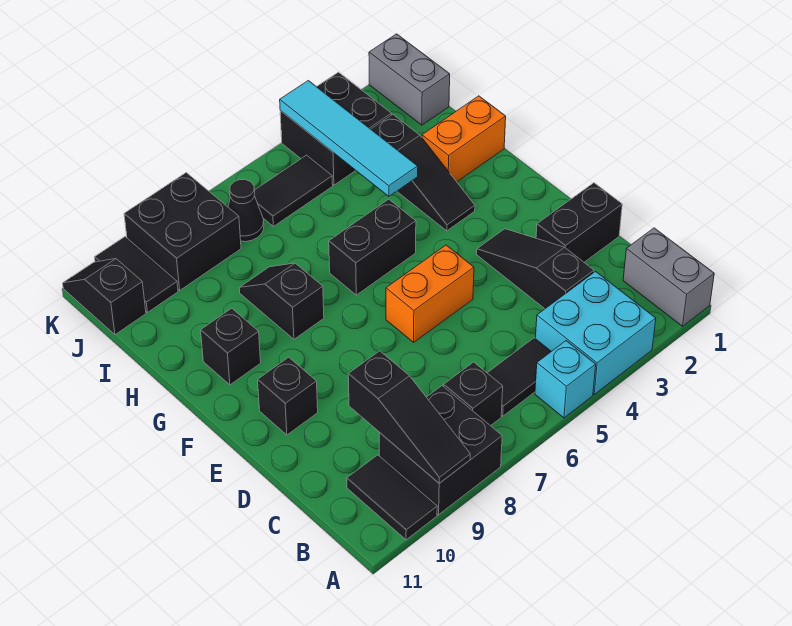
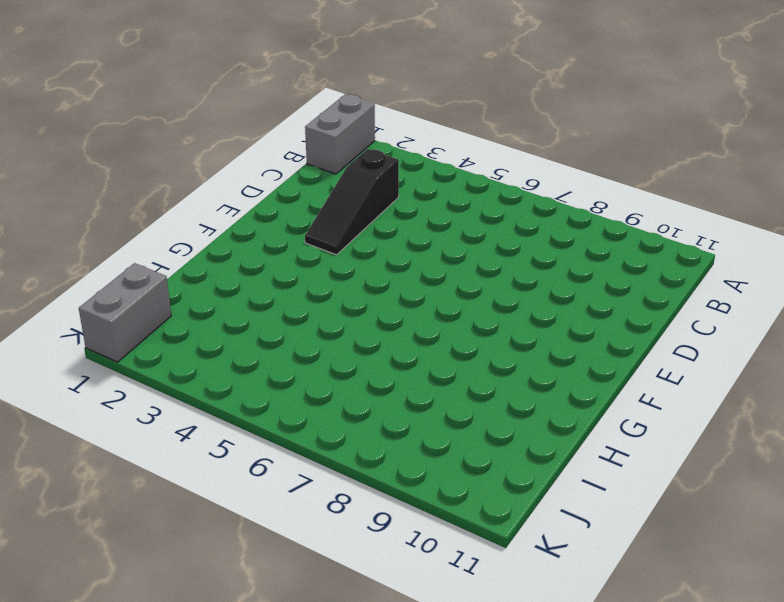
none -> cyan 2x2 brick [535,272,656,394]
none -> cyan 1x1 brick [535,341,596,418]
none -> black 2x2 brick [379,386,502,515]

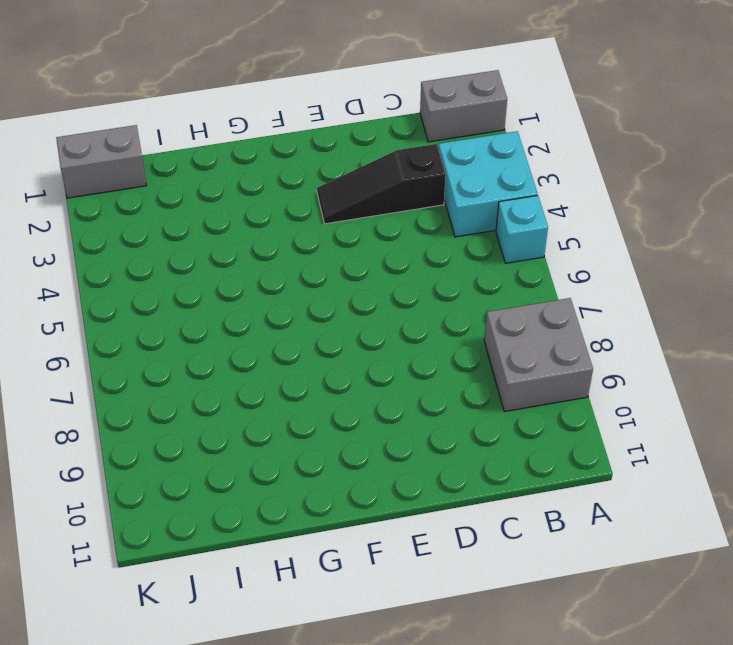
grey 2x2 brick [484,298,593,412] -> black 2x2 brick [379,386,502,515]
none -> black 1x2 tile [347,455,437,540]
none -> black 1x2 tile [488,338,551,416]
none -> black 1x1 brick [444,362,503,426]

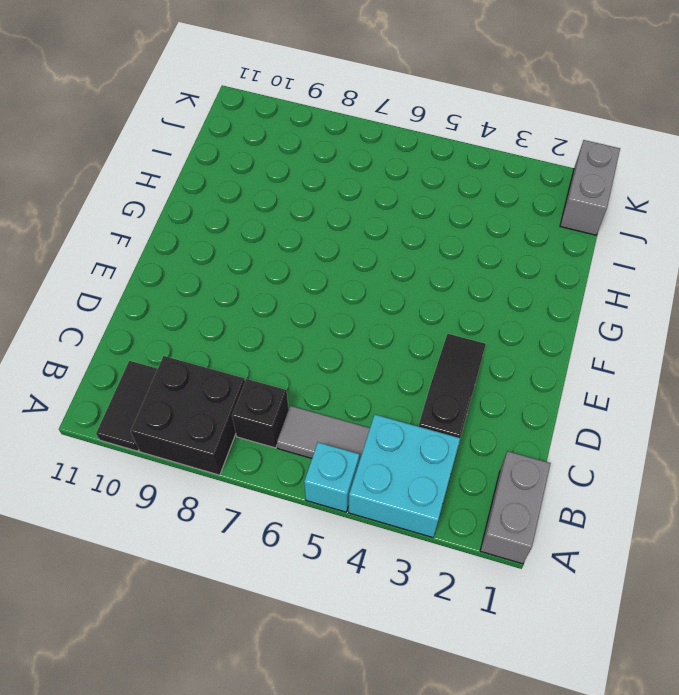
grey 1x2 tile [277,406,370,461] -> black 1x2 tile [488,338,551,416]
none -> black 1x2 brick [536,183,622,262]
none -> orange 1x2 brick [386,245,474,342]
none -> black 1x1 brick [258,357,318,435]

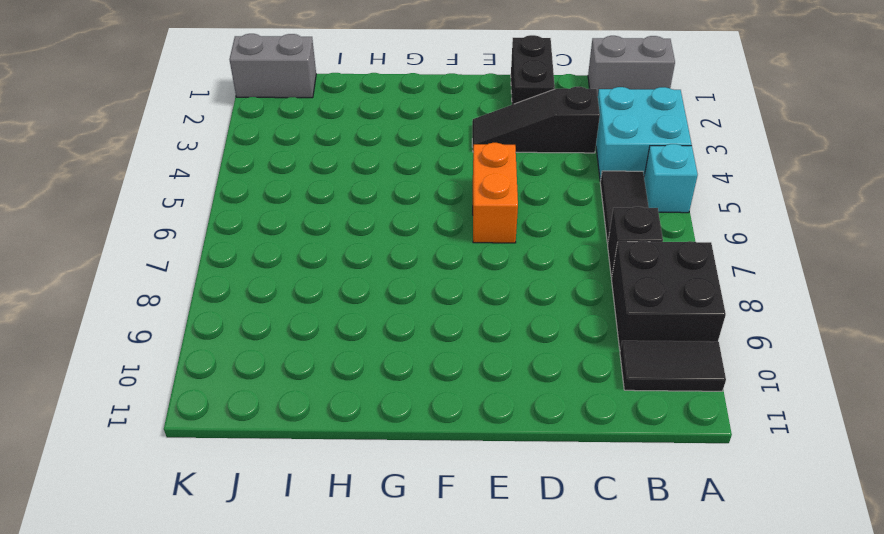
none -> black 1x1 brick [258,357,318,435]
none -> black 1x3 slope [371,114,475,231]
none -> black 1x2 brick [329,199,416,295]

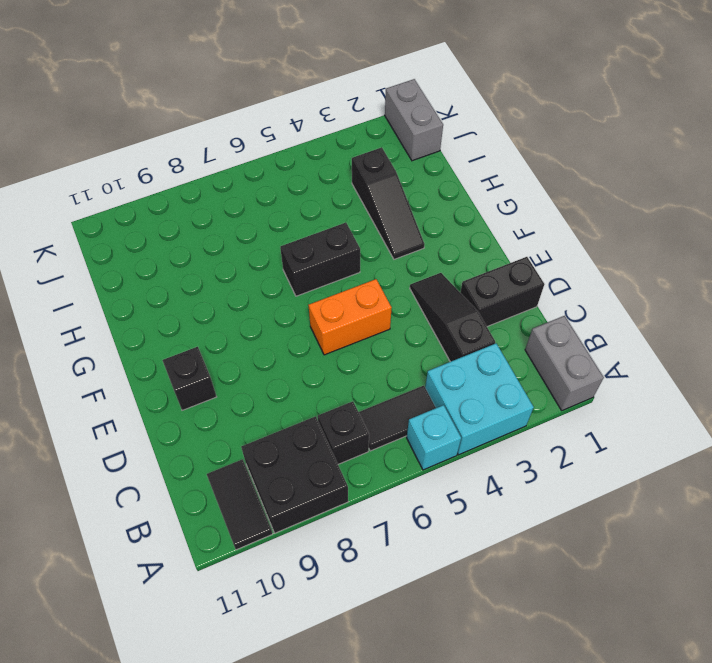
none -> black 1x2 slope [239,263,324,339]
none -> black 1x1 brick [201,308,261,385]
none -> orange 1x2 brick [422,96,506,182]

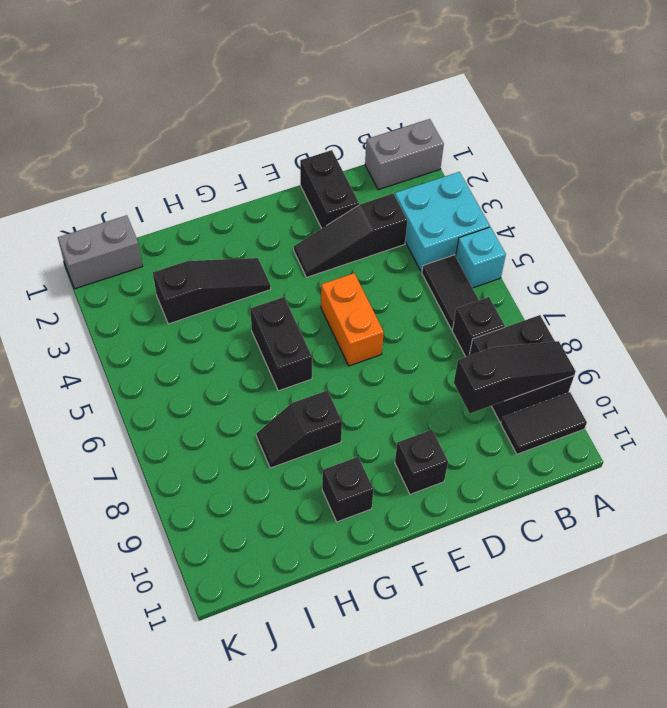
none -> orange 1x2 brick [422,96,506,182]
none -> black 2x2 brick [280,72,391,185]
none -> black 1x2 tile [254,155,333,226]

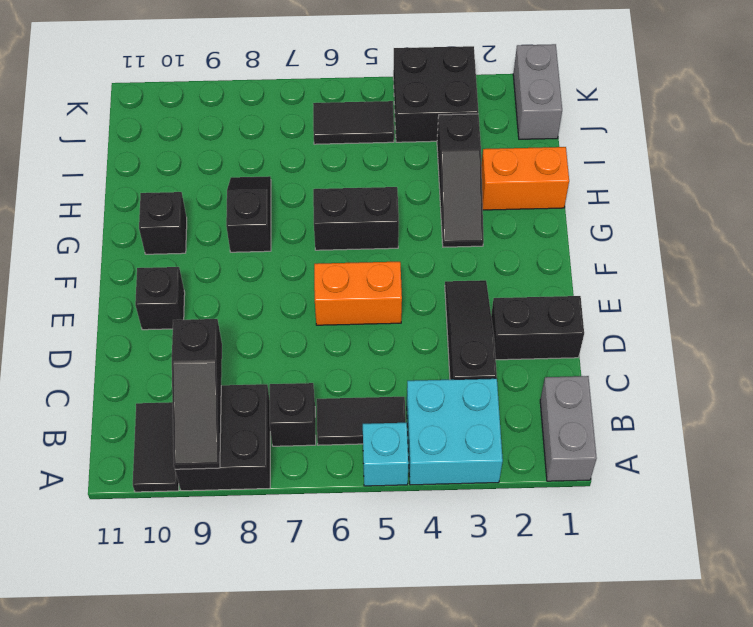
none -> black 1x1 cone [228,180,264,242]
none -> black 2x2 brick [124,173,241,290]
none -> black 1x2 tile [95,237,178,312]

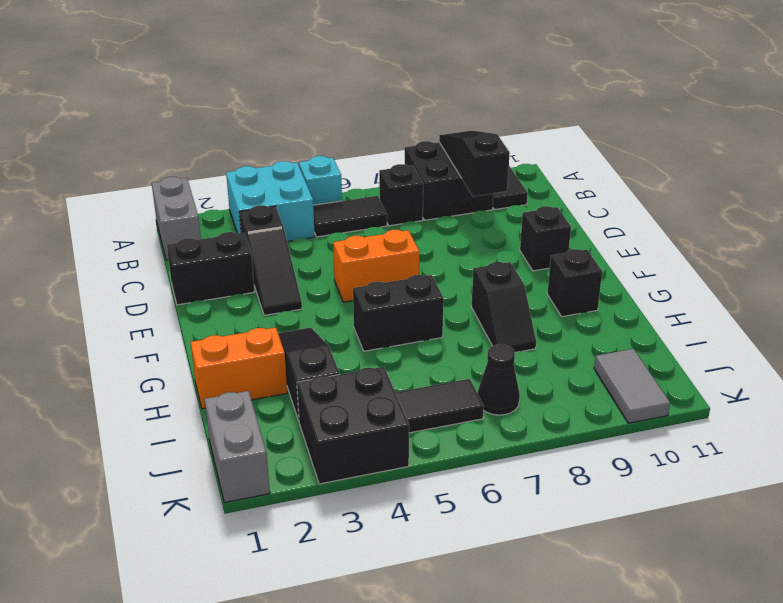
grey 1x2 tile [594,349,670,423] -> black 1x2 tile [95,237,178,312]
none -> black 2x2 brick [124,173,241,290]
none -> black 1x2 slope [63,259,146,335]
none -> cyan 1x4 tile [280,81,418,196]

